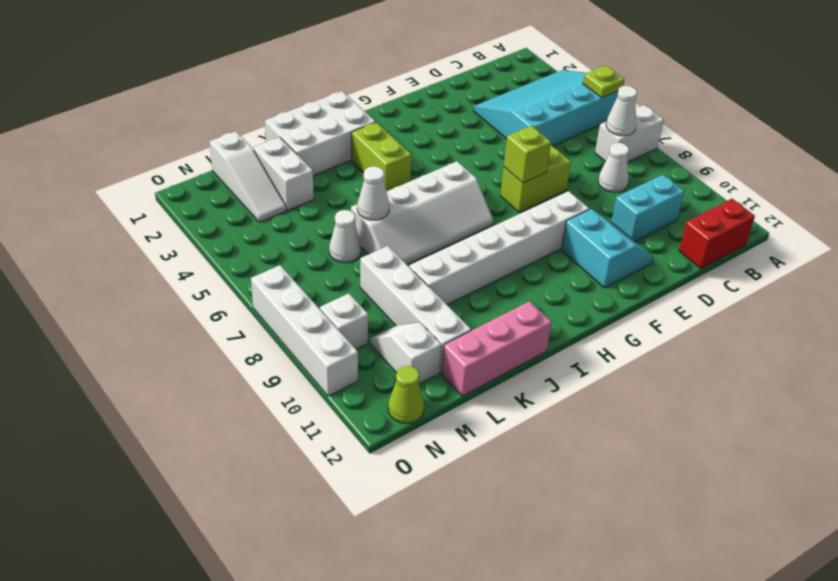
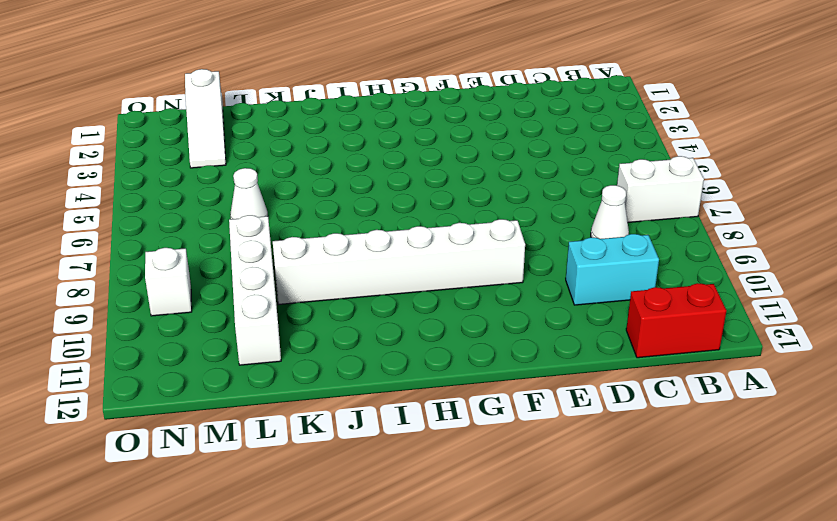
none -> cyan 3x4 slope [474,70,618,146]
none -> lime 1x2 brick [500,146,571,212]
none -> cyan 2x2 slope [562,209,654,288]

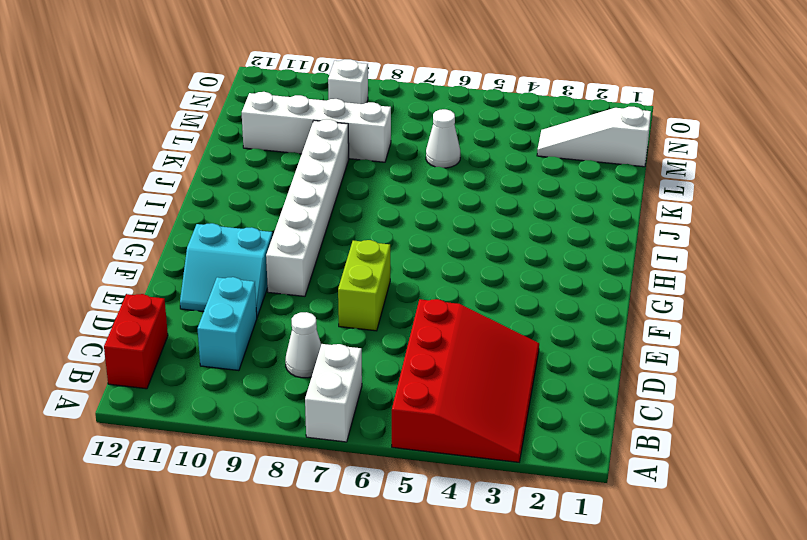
red 3x4 slope [392,299,539,462] -> cyan 3x4 slope [474,70,618,146]
none -> white 2x4 slope [351,161,493,264]
none -> white 2x3 brick [265,91,376,176]
none -> lime 1x2 brick [352,122,412,191]

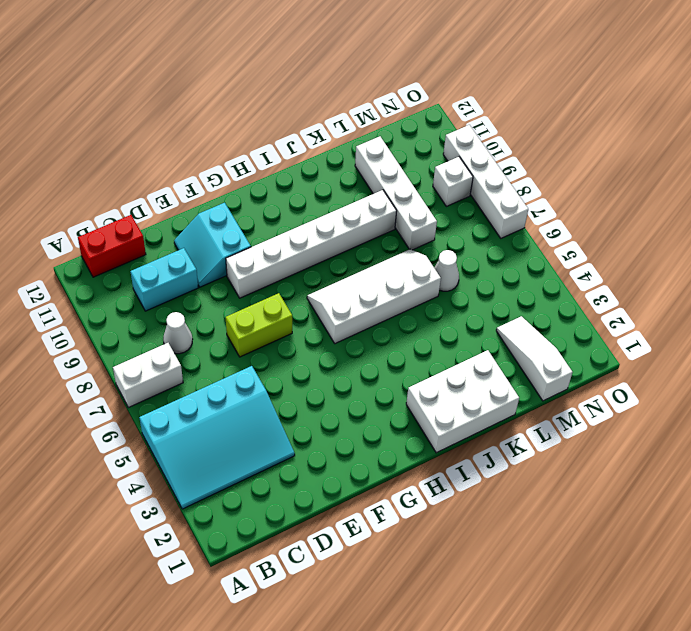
none -> lime 1x2 brick [352,122,412,191]
none -> pink 1x3 brick [442,301,552,396]
none -> white 1x2 brick [254,137,314,210]

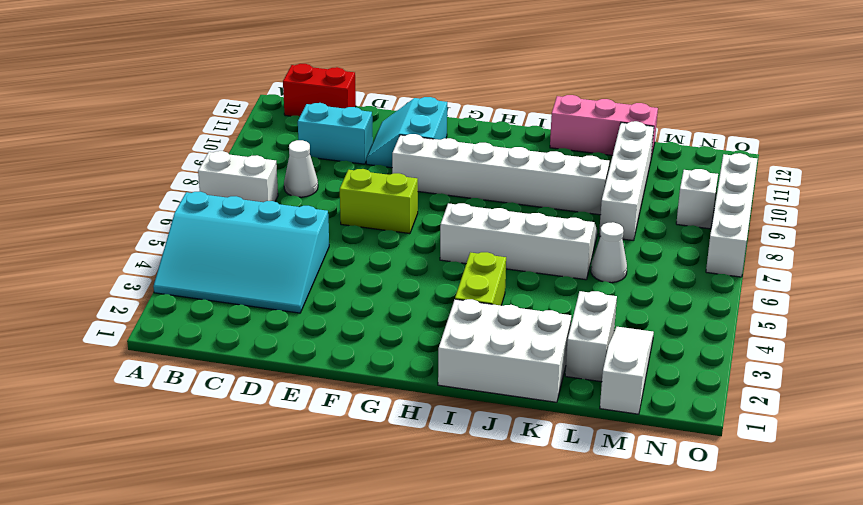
none -> white 1x2 slope [370,322,441,384]
none -> lime 1x1 cone [388,366,424,423]
none -> lime 1x1 plate [583,65,624,98]

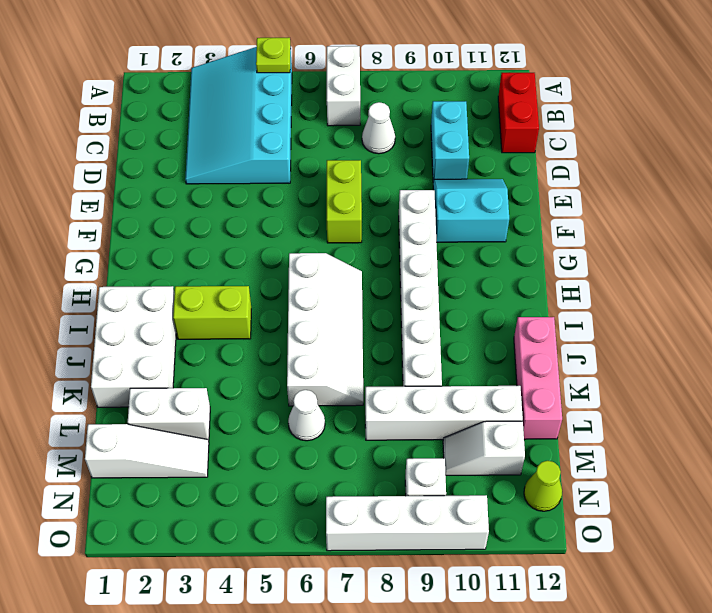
none -> white 1x1 cone [606,86,637,136]
none -> lime 1x1 brick [504,126,551,183]
none -> white 1x1 cone [357,166,390,220]

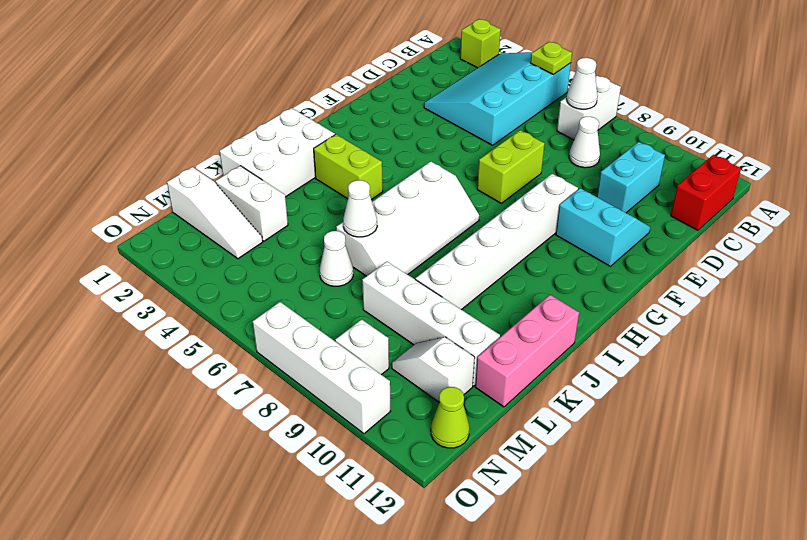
lime 1x1 brick [460,19,501,68] -> lime 1x1 brick moved to [504,126,551,183]

